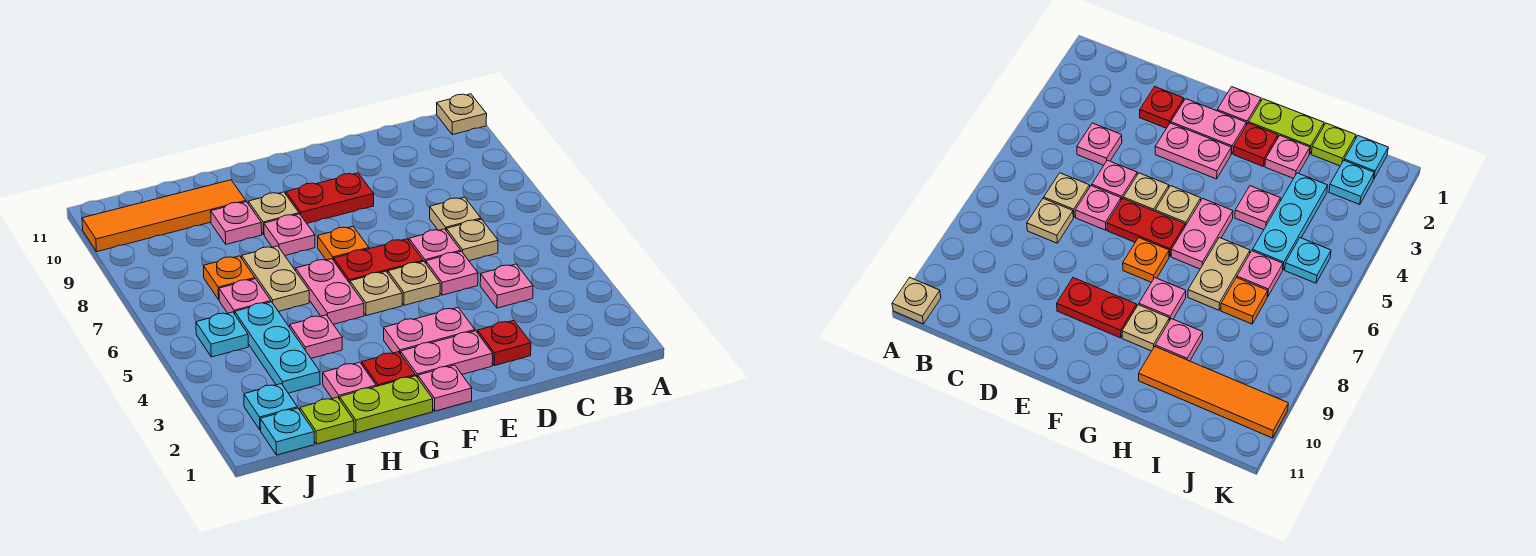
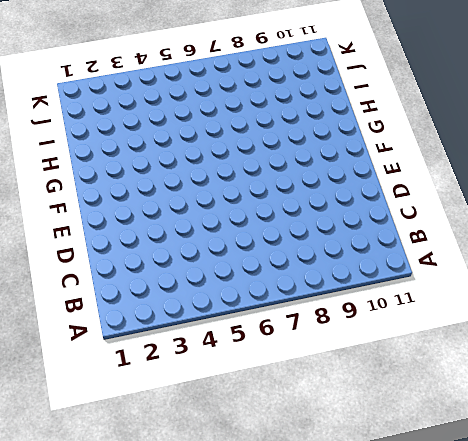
none -> tan 1x1 plate [437,94,487,135]
none -> pink 1x1 plate [480,264,533,308]
none -> tan 1x1 plate [446,219,498,261]
none -> tan 1x1 plate [430,197,481,230]

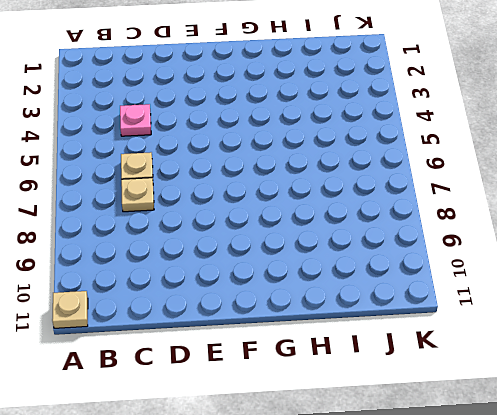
none -> red 1x1 plate [478,320,531,366]
none -> pink 1x1 plate [426,251,478,295]
none -> pink 1x1 plate [409,229,461,263]
none -> pink 1x2 plate [401,331,493,378]

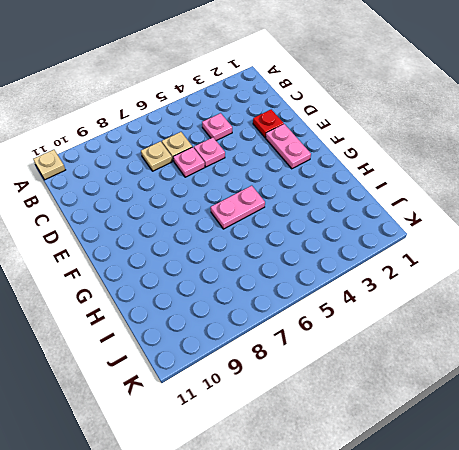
none -> pink 1x2 plate [384,307,475,354]
none -> tan 1x1 plate [388,261,440,305]
none -> red 1x2 plate [334,239,423,283]
none -> red 1x2 plate [286,173,374,223]

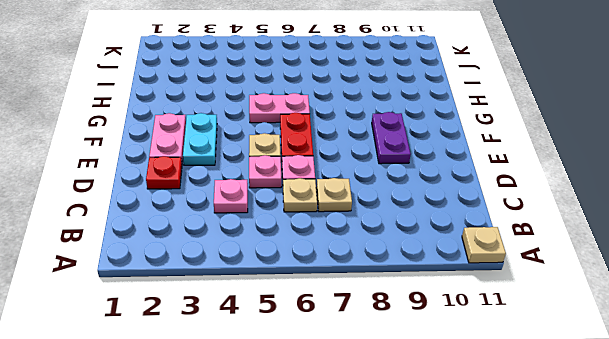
cyan 1x2 plate [183,113,217,165] -> pink 1x2 plate [384,307,475,354]
purple 1x2 plate [372,112,411,164] -> red 1x2 plate [286,173,374,223]
none -> pink 1x1 plate [418,365,472,411]
none -> tan 1x1 plate [350,271,402,316]
none -> orange 1x1 plate [318,226,369,261]
none -> lime 1x2 plate [340,376,433,433]

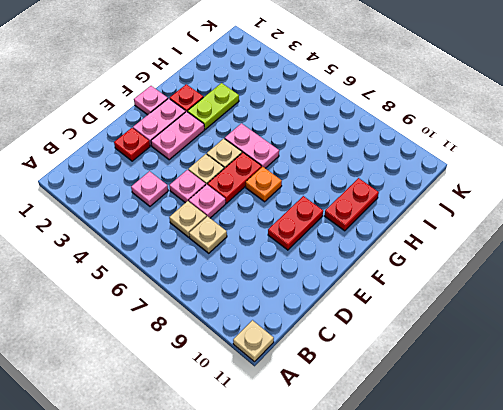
lime 1x2 plate [188,83,239,129] -> lime 1x2 plate moved to [340,376,433,433]
red 1x2 plate [325,178,379,231] -> orange 1x4 tile [82,180,246,252]
none -> pink 1x1 plate [264,214,315,255]
none -> tan 1x1 plate [248,192,299,235]
none -> pink 1x1 plate [323,362,376,400]
none -> pink 1x1 plate [290,315,342,358]

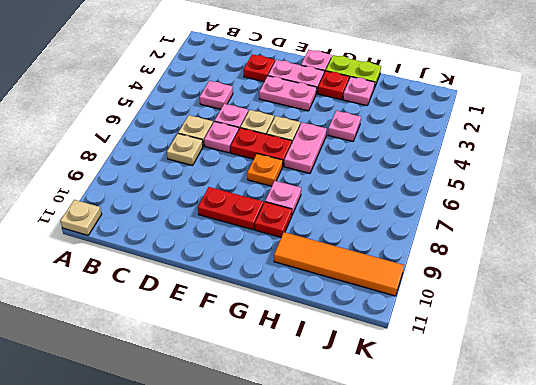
red 1x1 plate [255,202,292,237] -> tan 1x1 plate [248,192,299,235]
none -> tan 1x2 plate [242,246,309,311]
none -> pink 1x1 plate [211,202,262,244]
none -> lime 1x1 plate [300,397,354,444]
none -> cyan 1x3 plate [235,302,320,393]

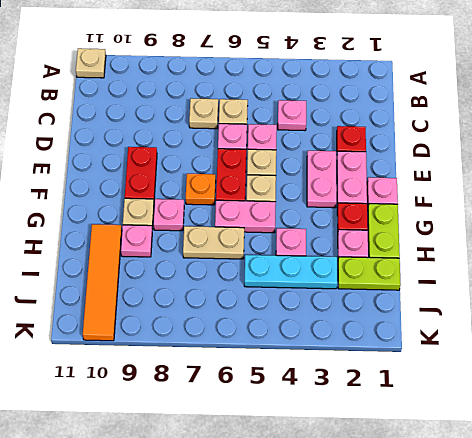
lime 1x2 plate [338,257,401,290] -> lime 1x1 plate [300,397,354,444]
none -> pink 1x1 plate [219,279,271,314]
none -> orange 1x1 plate [203,256,255,300]
none -> cyan 1x1 plate [260,408,314,455]
none -> cyan 1x1 plate [244,384,297,430]

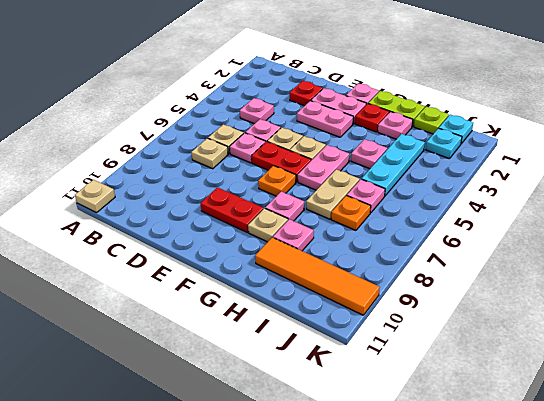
none -> cyan 1x1 plate [196,312,248,357]

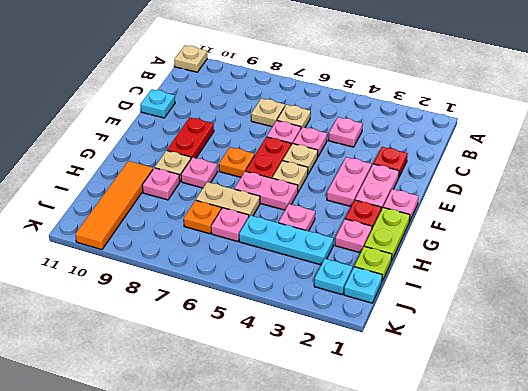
cyan 1x1 plate [140,89,175,118] -> cyan 1x1 plate moved to [196,312,248,357]

